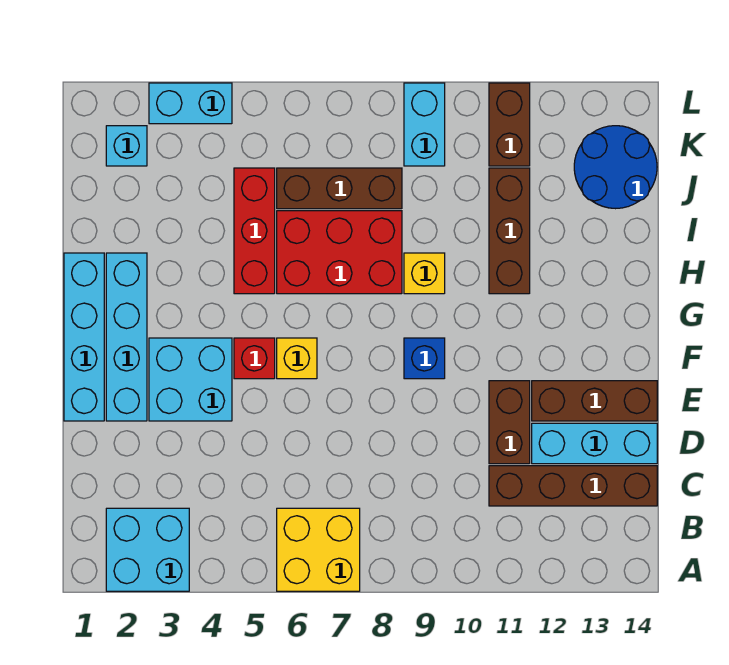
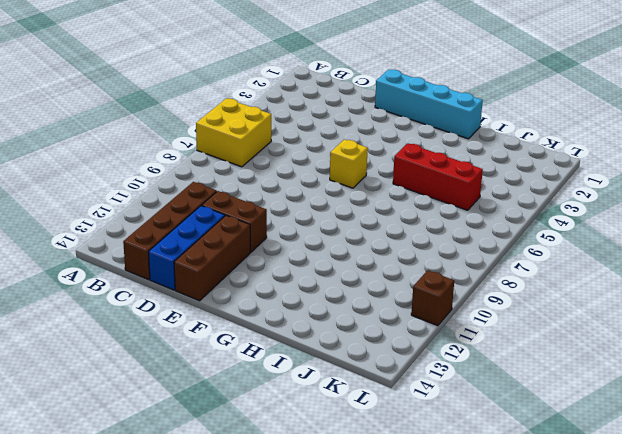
blue 1x3 brick [149,206,225,290] -> cyan 1x3 brick [532,423,657,464]
brown 1x1 brick [411,270,454,326] -> brown 1x2 brick [489,83,530,166]
none -> cyan 2x2 brick [106,508,189,591]
none -> cyan 1x4 brick [106,253,147,421]
none -> cyan 2x2 brick [149,338,232,421]

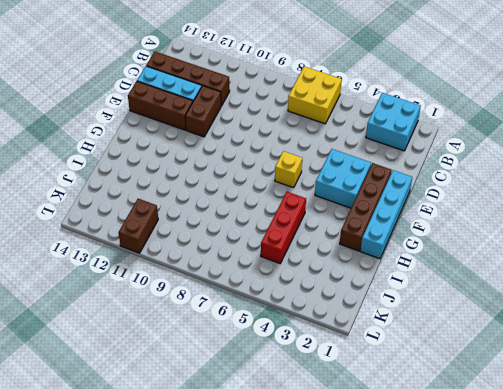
brown 1x4 brick [340,163,392,251] -> cyan 1x4 brick [106,253,147,421]
none -> red 1x1 brick [234,338,275,379]
none -> blue 1x1 brick [404,338,445,379]
none -> red 2x3 brick [277,211,402,294]

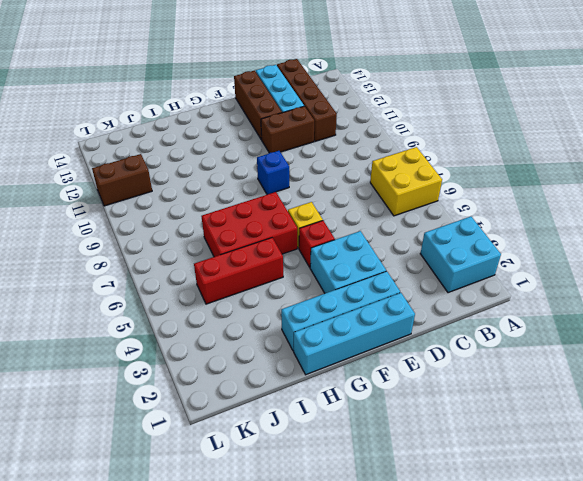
red 2x3 brick [202,192,297,257] -> red 2x3 brick turned to [277,211,402,294]
none -> yellow 1x1 brick [404,253,445,294]
none -> brown 1x3 brick [489,168,530,294]
none -> brown 1x3 brick [277,168,402,209]

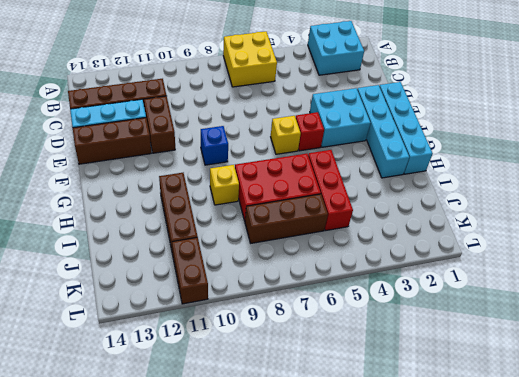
none -> blue 2x2 round brick [574,126,657,209]
none -> cyan 1x1 brick [106,126,147,166]
none -> cyan 1x2 brick [404,83,445,166]

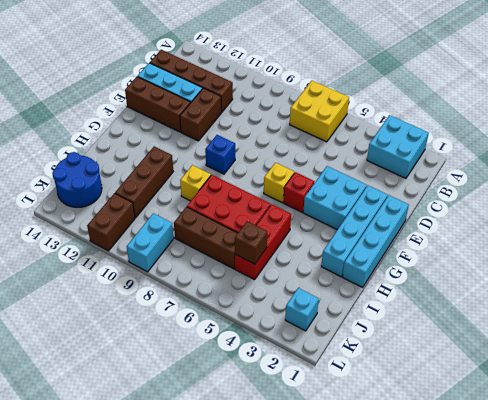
brown 1x1 brick [235,221,267,264] -> none
none -> cyan 1x2 brick [149,83,232,124]

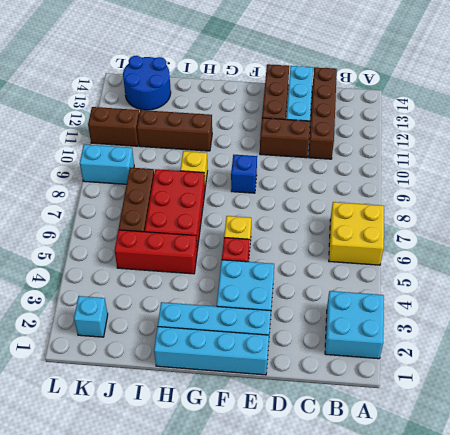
none -> cyan 1x2 brick [149,83,232,124]

